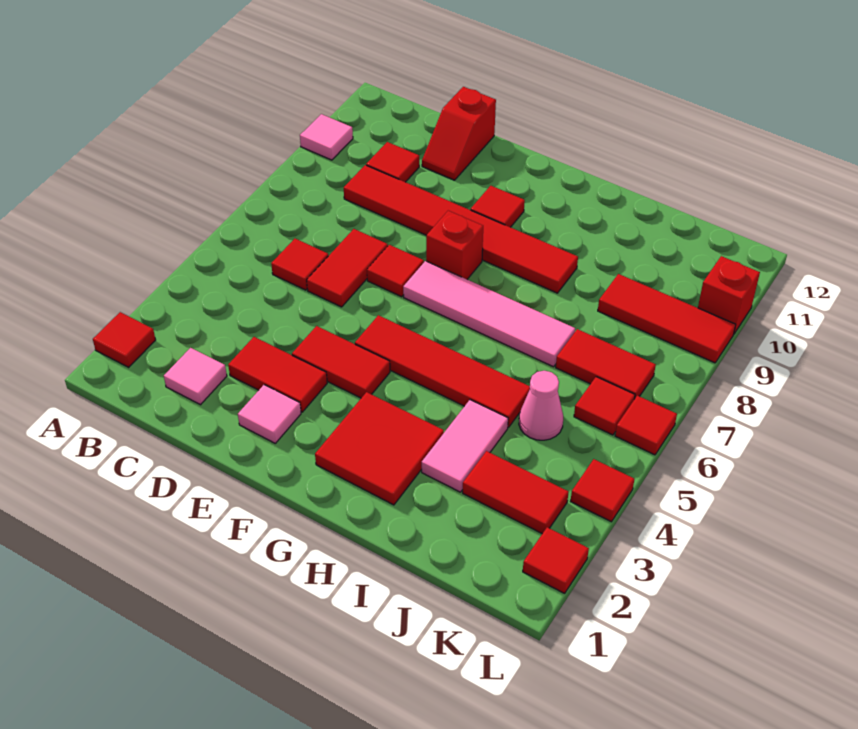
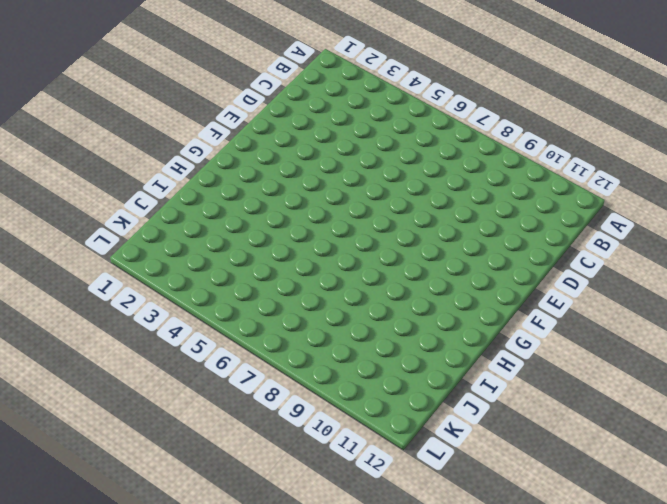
none -> red 1x1 tile [93,312,156,367]
none -> pink 1x1 tile [300,114,353,160]
none -> pink 1x1 tile [164,348,227,405]

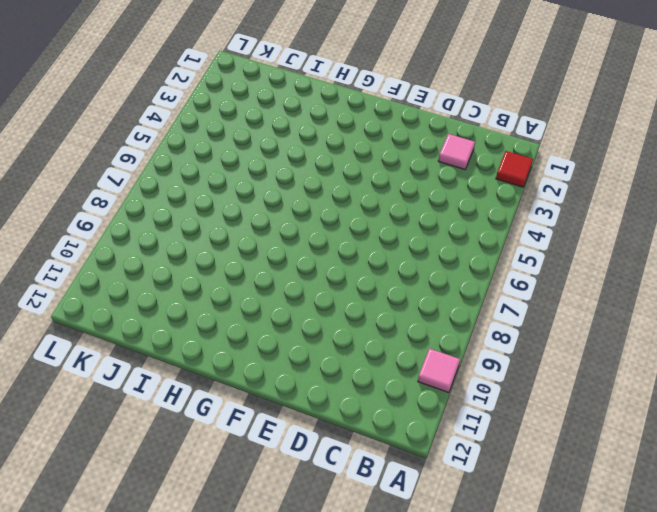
none -> red 1x1 tile [271,239,328,290]
none -> red 1x6 tile [344,165,578,293]
none -> red 1x1 tile [366,142,419,182]

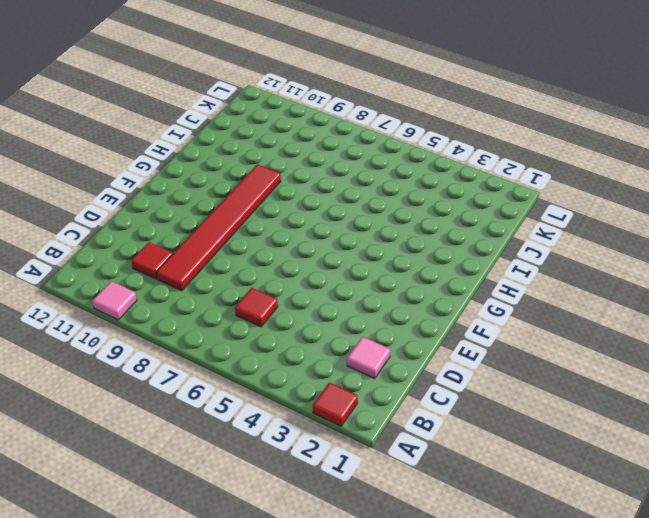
none -> red 1x2 tile [228,337,327,412]
none -> red 1x2 tile [307,229,388,307]
none -> red 1x2 slope [422,87,496,180]

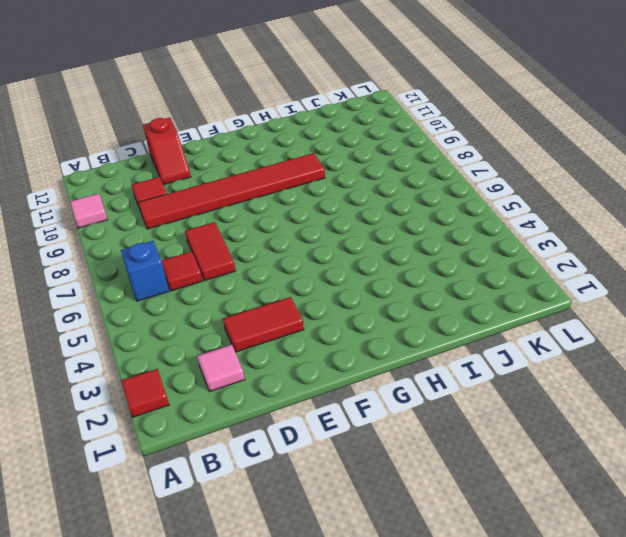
blue 1x1 brick [121,241,169,301] -> none
none -> pink 1x1 tile [238,385,301,443]
none -> red 1x2 tile [292,326,390,398]
none -> red 1x1 tile [367,245,424,297]

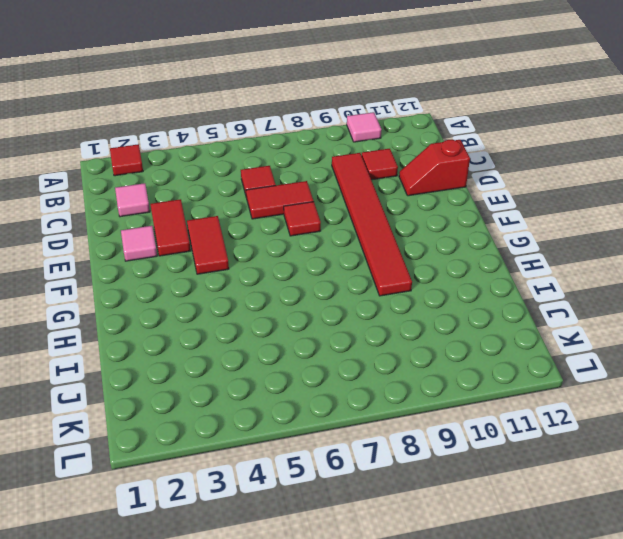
none -> red 1x4 tile [355,315,530,427]
none -> pink 1x4 tile [403,261,575,367]
none -> red 1x1 brick [426,211,483,279]

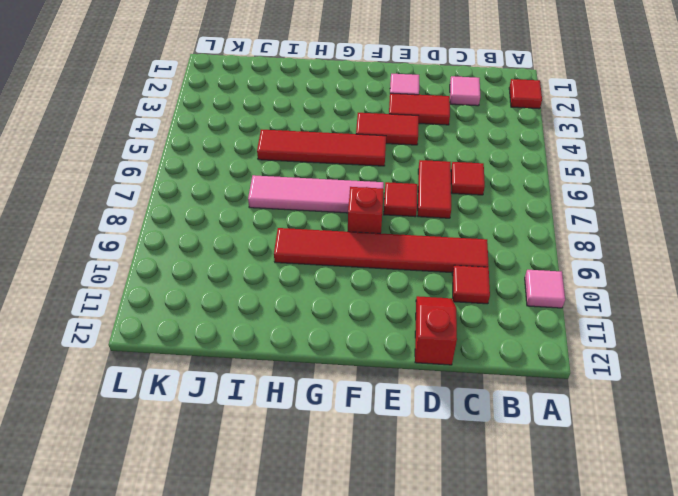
none -> red 1x1 tile [471,186,525,227]
none -> red 2x2 tile [315,392,444,505]
none -> pink 1x2 tile [422,400,508,492]

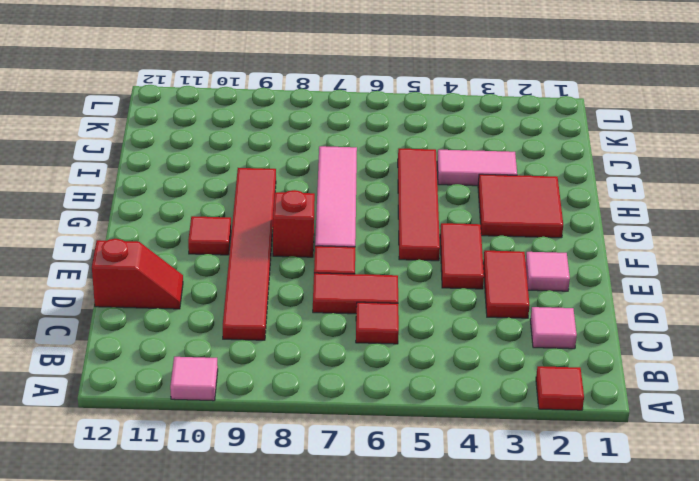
none -> red 1x1 tile [366,142,419,182]
none -> red 1x2 tile [463,451,569,534]
none -> pink 1x1 cone [519,371,563,440]

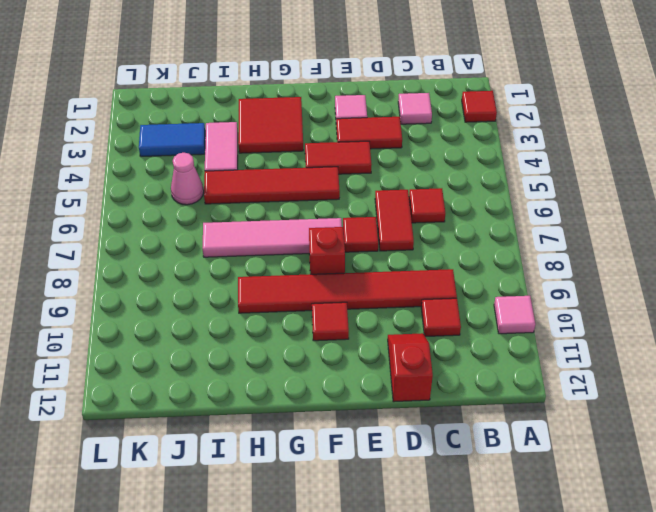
blue 1x2 tile [139,123,205,157] -> red 1x2 tile [463,451,569,534]
none -> red 1x2 tile [556,329,656,399]
none -> red 1x3 tile [598,274,736,363]
none -> red 1x1 tile [574,377,635,435]

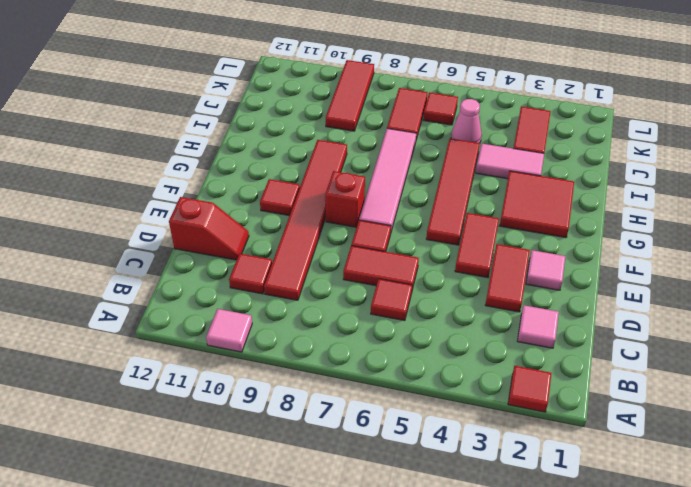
none -> red 1x1 tile [523,527,589,593]
none -> red 1x1 tile [571,459,634,522]
none -> red 1x1 tile [615,396,677,455]

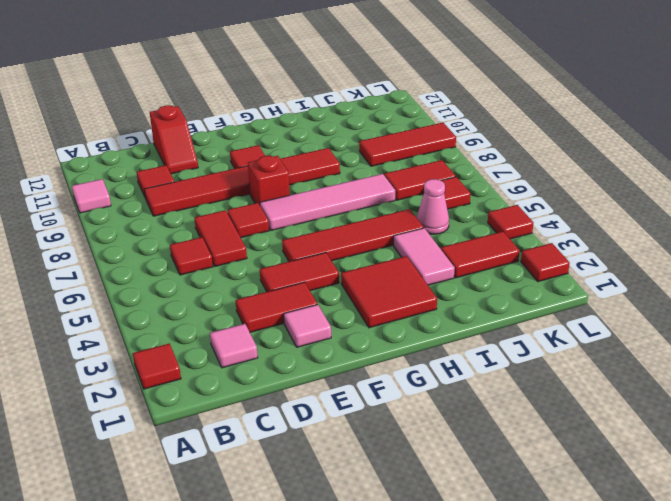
none -> red 1x1 tile [615,396,677,455]
none -> red 1x1 brick [698,256,760,334]

